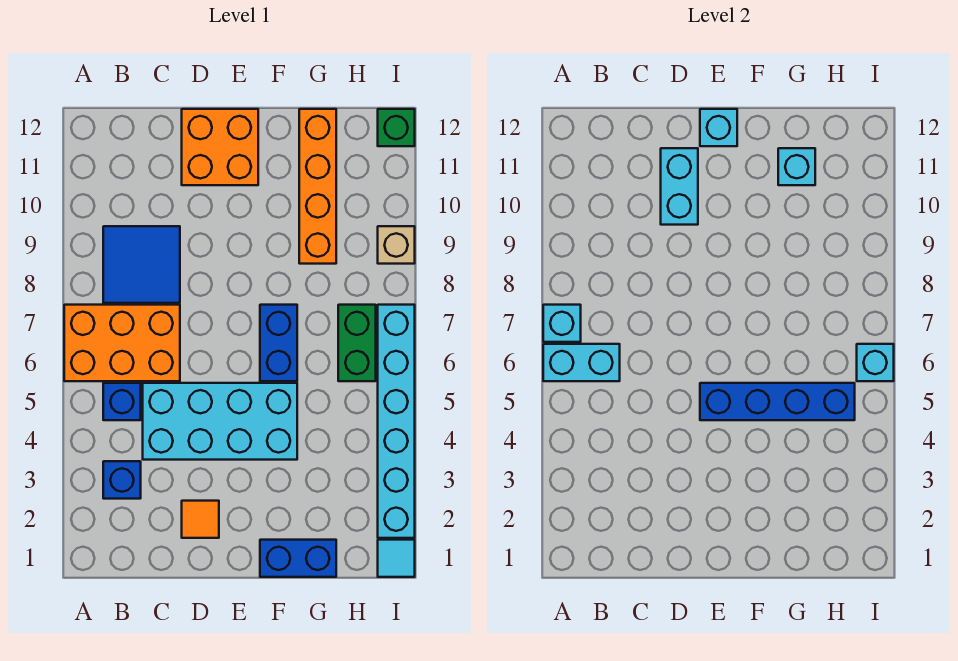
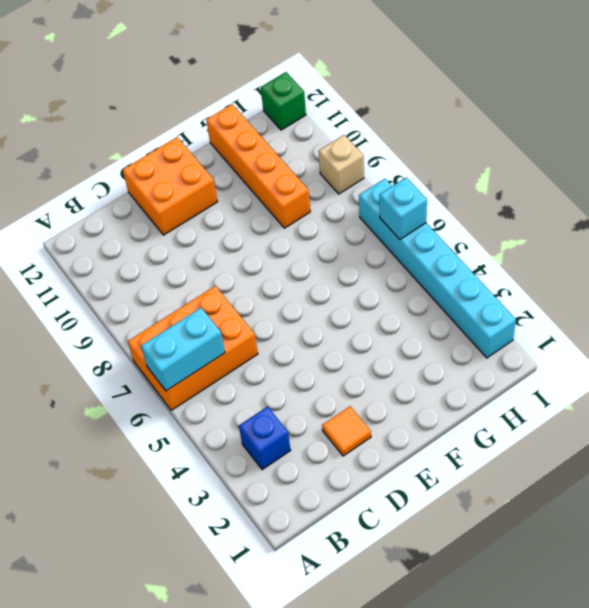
none -> blue 1x1 brick [103,383,141,420]
none -> blue 2x2 tile [103,226,180,303]
none -> cyan 2x4 brick [143,383,297,460]

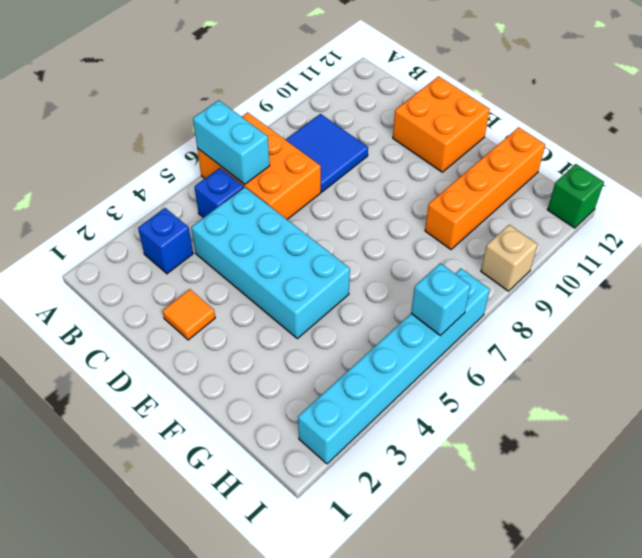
none -> blue 1x2 brick [260,540,336,577]
none -> blue 1x2 brick [260,305,297,381]
none -> green 1x2 brick [338,305,376,381]

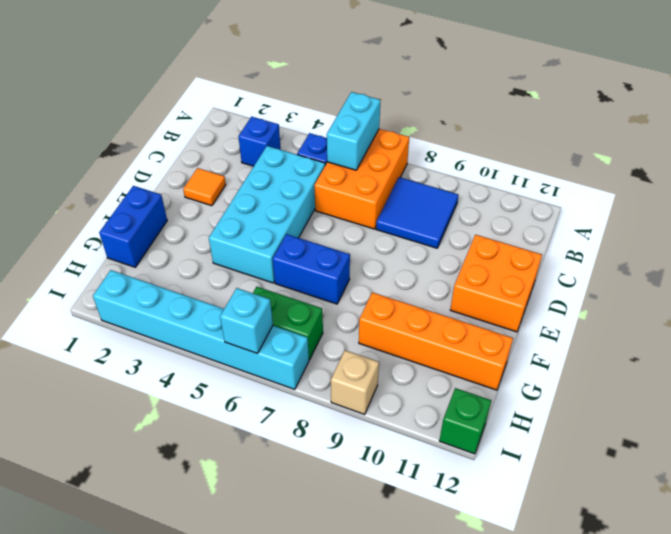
none -> cyan 1x1 tile [378,540,415,577]
none -> cyan 1x1 brick [543,305,581,342]
none -> cyan 1x2 brick [661,148,698,225]

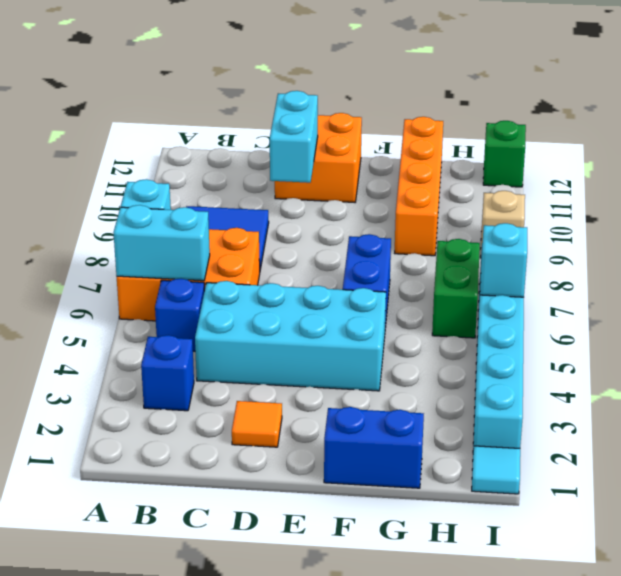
none -> blue 1x4 brick [700,383,855,420]
none -> cyan 1x1 brick [700,109,737,146]
none -> cyan 1x1 brick [778,148,815,185]

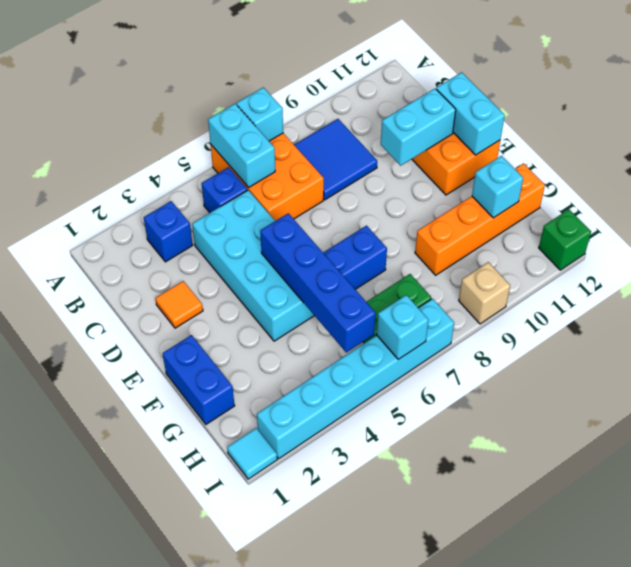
cyan 1x2 brick [436,72,505,155] -> cyan 1x1 brick [700,109,737,146]

